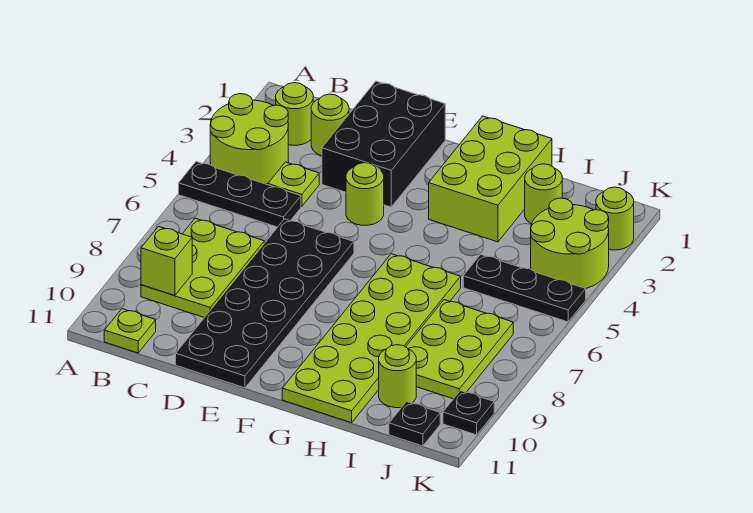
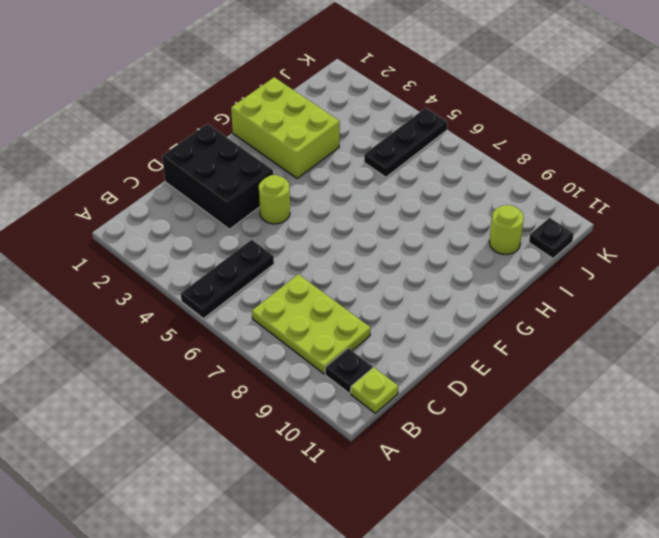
black 1x1 plate [325,348,372,393] -> black 1x1 plate moved to [443,391,494,435]
none -> lime 2x2 round brick [210,94,288,184]
none -> lime 1x1 round brick [276,83,313,145]
none -> lime 1x1 round brick [311,94,349,156]

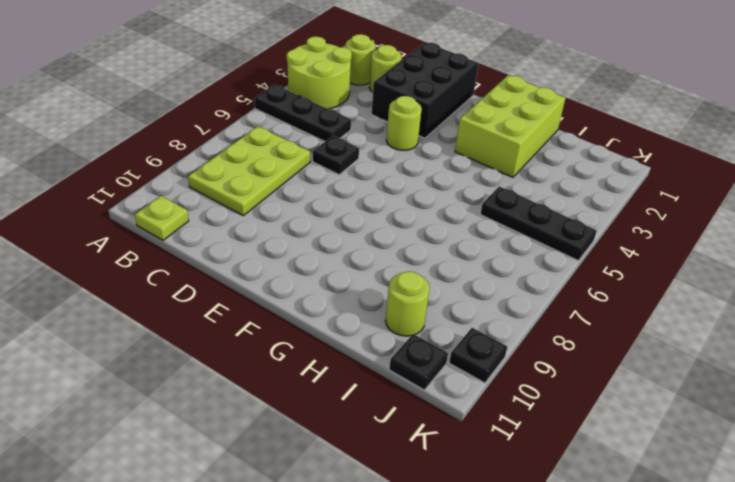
black 1x1 plate [313,136,359,175] -> black 2x6 plate [176,219,354,388]
none -> lime 1x1 plate [268,162,319,206]
none -> lime 2x6 plate [282,254,461,423]
none -> lime 1x1 round brick [525,164,562,224]

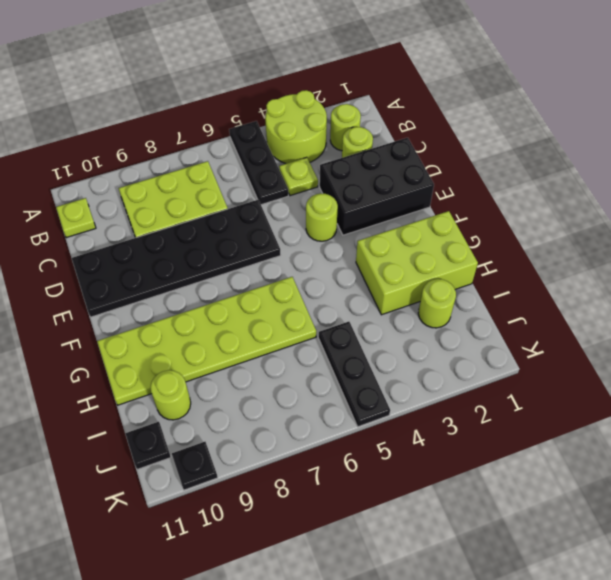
none -> lime 2x3 plate [406,300,513,399]
none -> lime 2x2 round brick [531,198,609,289]
none -> lime 1x1 round brick [596,187,634,250]

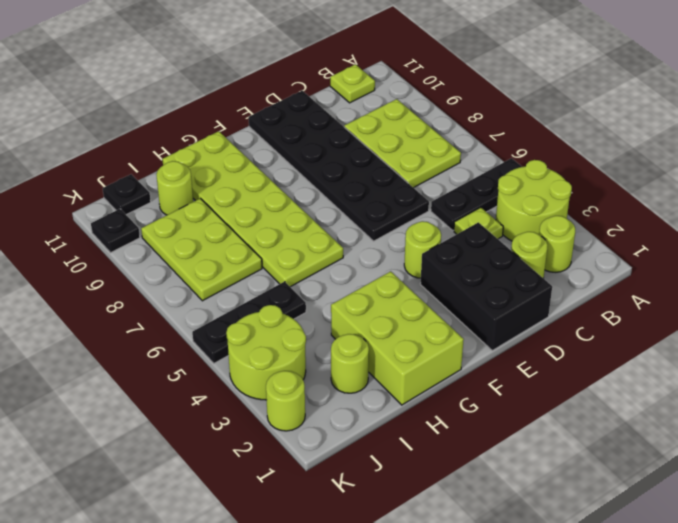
none -> lime 1x1 brick [141,226,192,295]

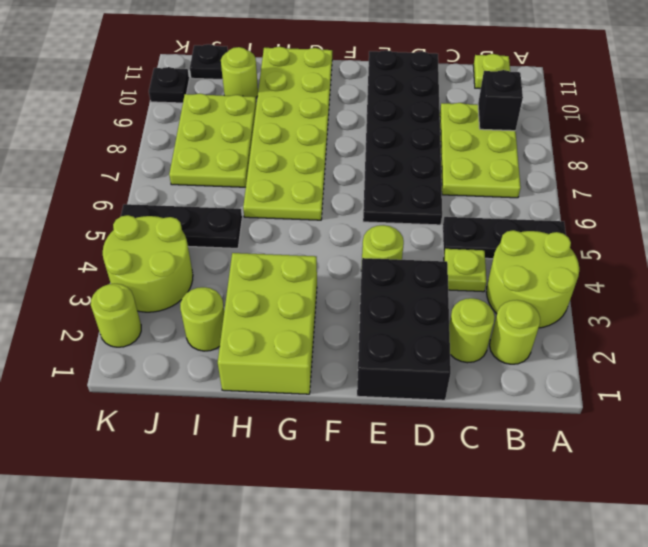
black 1x1 brick [478,70,523,131] -> lime 1x1 brick [141,226,192,295]

